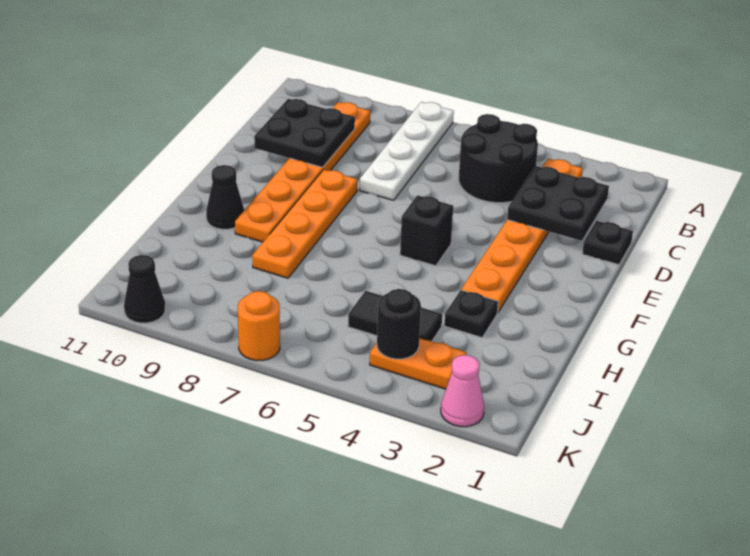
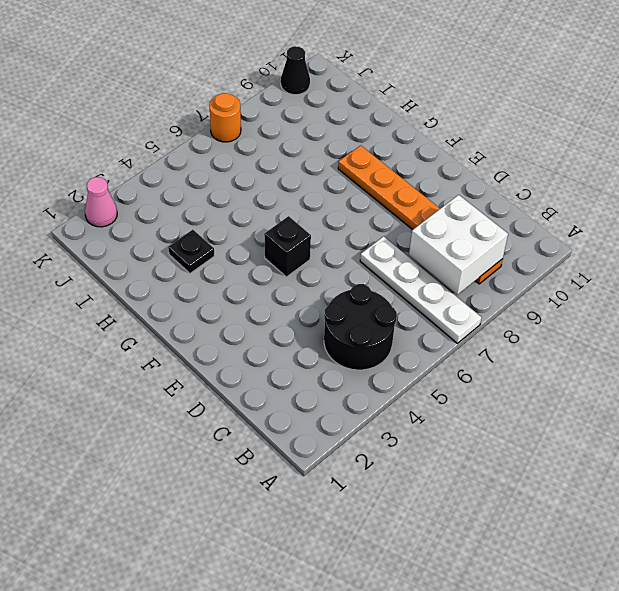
white 2x2 brick [409,195,508,295] -> black 2x2 plate [254,99,355,167]
none -> orange 1x6 plate [461,159,583,313]
none -> black 1x1 plate [582,221,633,265]
none -> orange 1x4 plate [252,170,357,278]

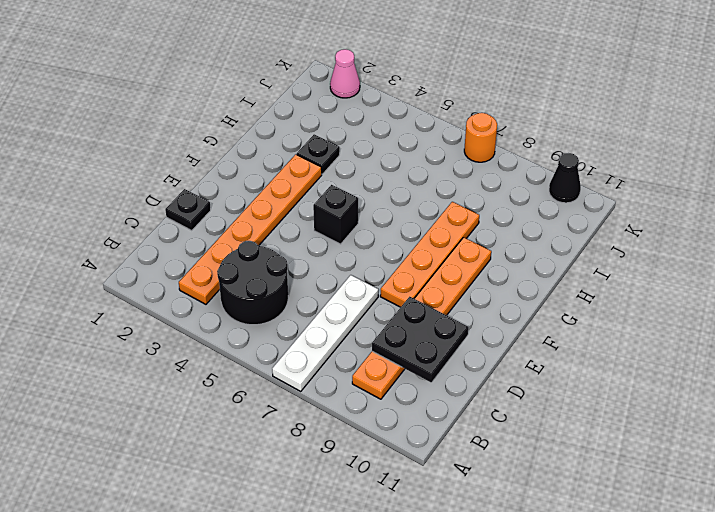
none -> black 1x1 cone [206,165,244,229]
none -> black 1x2 tile [348,291,442,341]
none -> orange 1x2 plate [370,338,466,389]

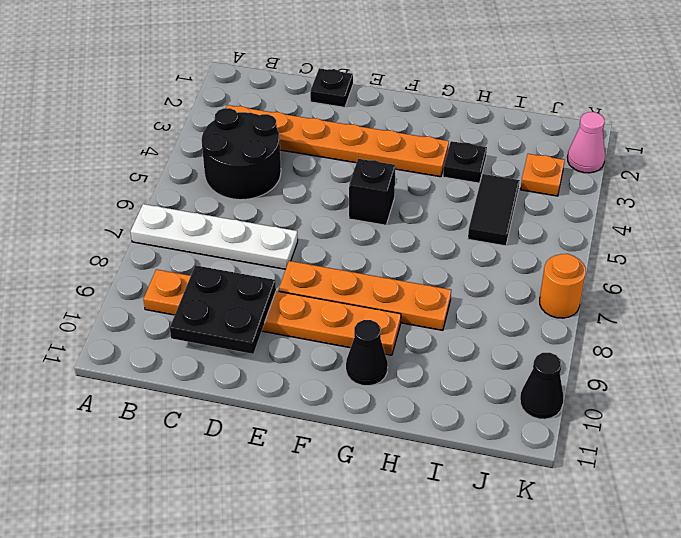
orange 1x1 plate [521,154,564,196] -> orange 1x2 plate [370,338,466,389]
none -> black 2x2 plate [507,166,609,241]
none -> black 1x1 round brick [377,289,421,359]

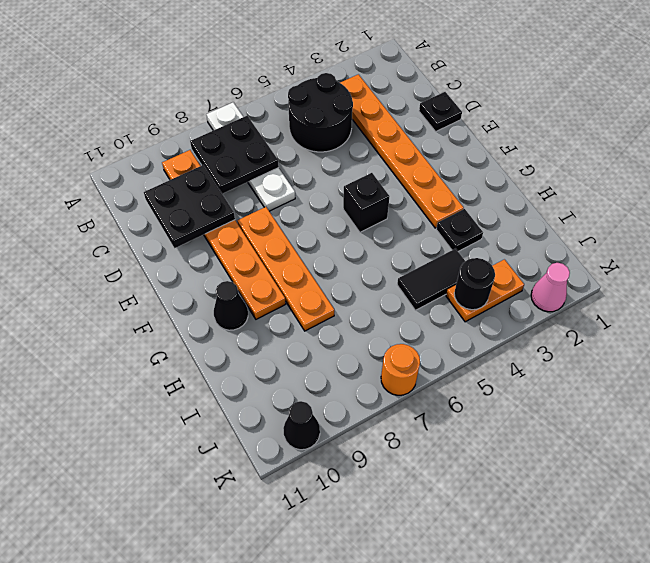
black 2x2 plate [190,116,279,194] -> black 2x2 plate moved to [507,166,609,241]

